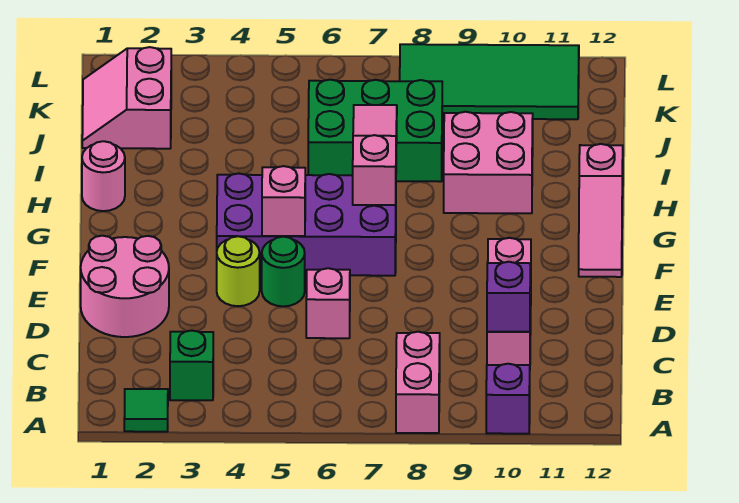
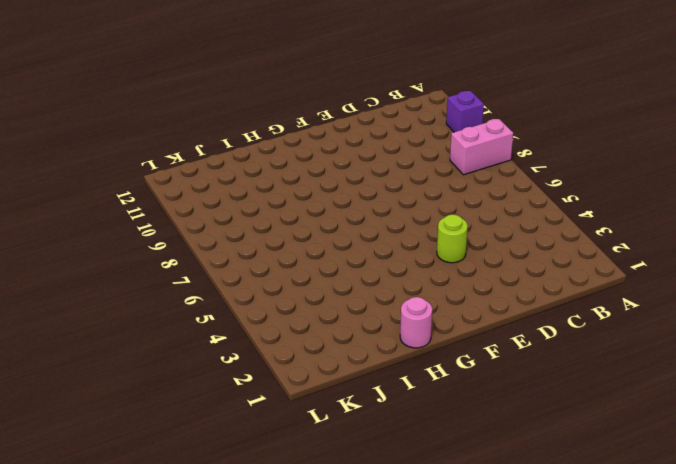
none -> green 1x1 tile [124,389,168,432]
none -> green 1x1 brick [170,331,213,400]
none -> pink 1x3 brick [487,238,531,365]

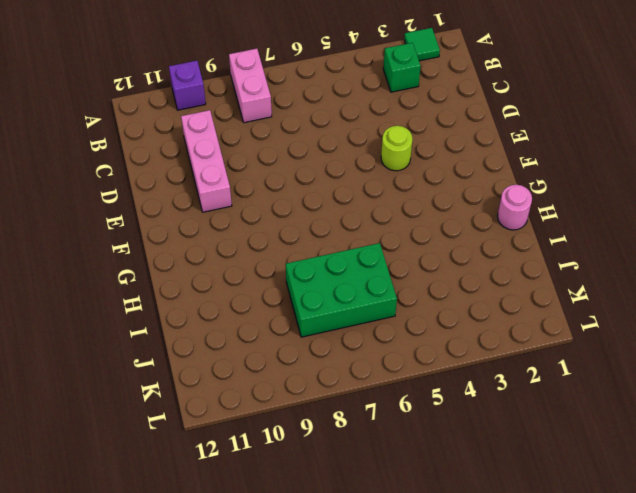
none -> pink 2x2 round brick [81,236,169,337]
none -> pink 1x1 brick [306,268,350,338]
none -> green 1x1 round brick [262,237,305,306]

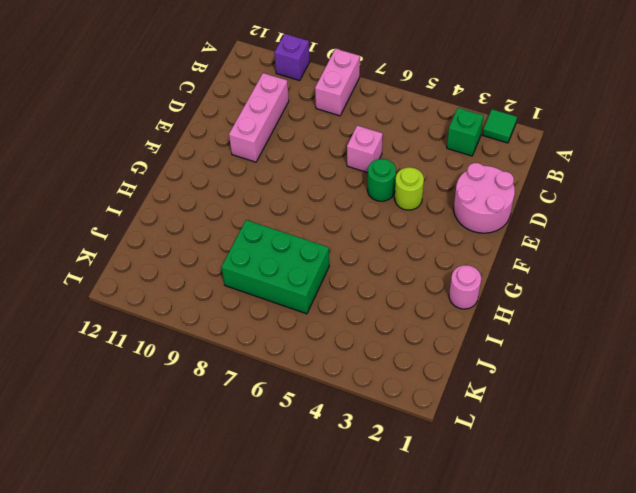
none -> purple 2x4 brick [217,173,396,276]
none -> pink 1x3 slope [579,144,623,277]
none -> pink 2x2 brick [444,112,533,213]

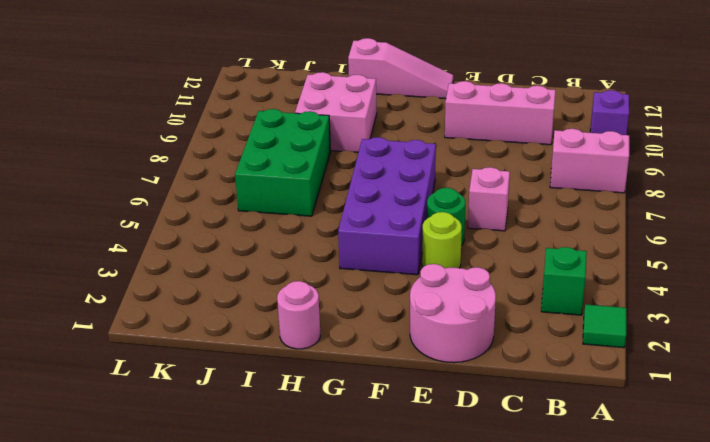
none -> pink 2x2 slope [82,47,171,149]
none -> green 2x4 tile [400,44,579,119]
none -> purple 1x1 brick [487,262,530,332]

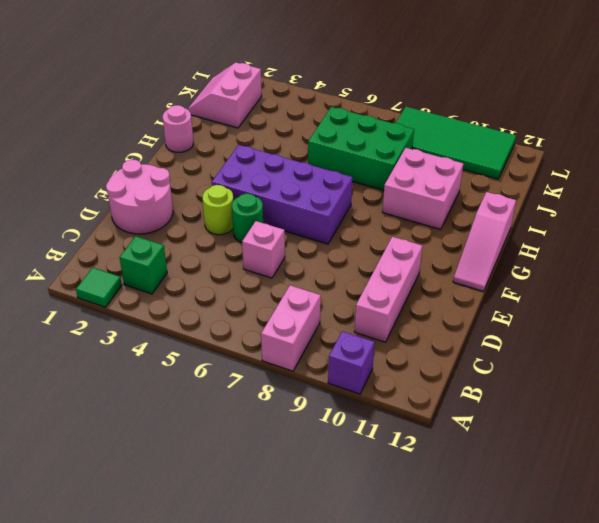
none -> purple 1x1 brick [487,262,530,332]
none -> pink 1x1 brick [262,166,305,236]
none -> pink 1x3 slope [353,105,397,205]

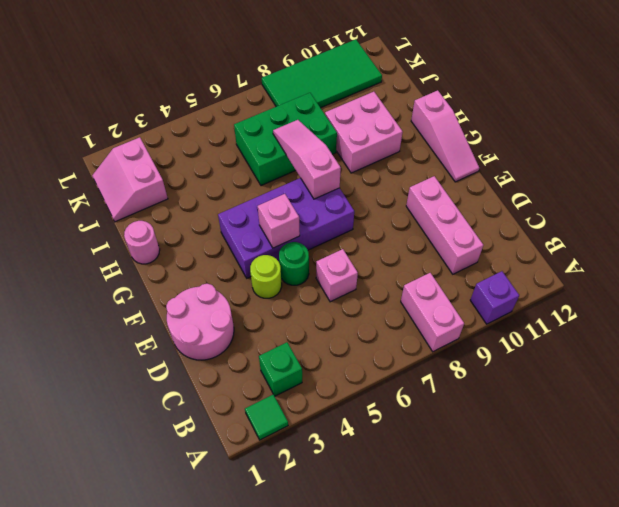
none -> purple 1x1 brick [487,262,530,332]

